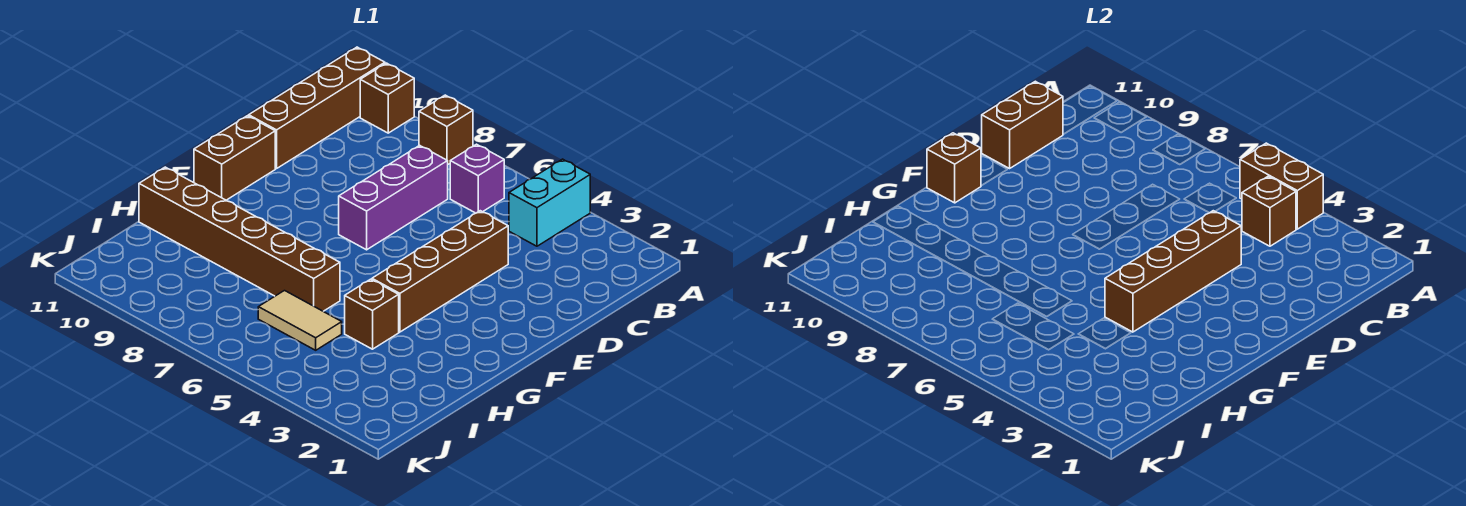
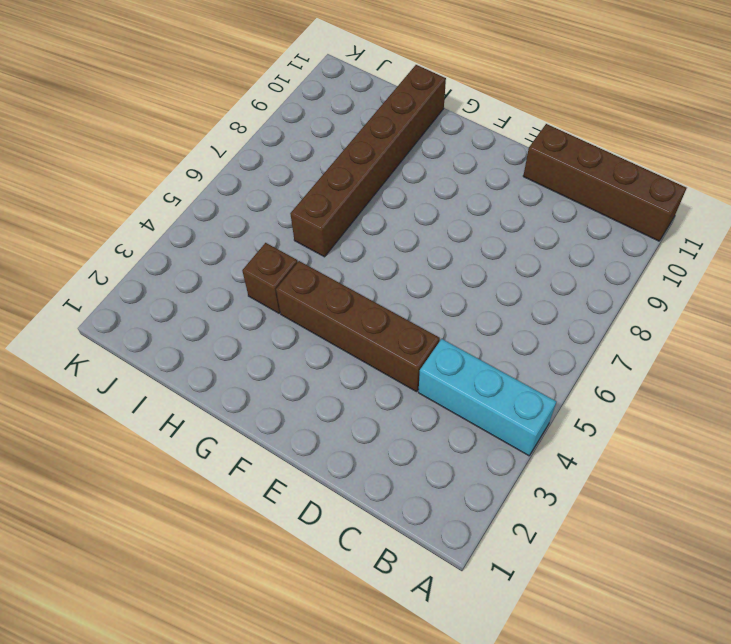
cyan 1x3 brick [418,339,556,456] -> cyan 1x2 brick [509,159,590,246]
none -> brown 1x1 brick [419,95,473,164]
none -> brown 1x1 brick [360,63,414,133]
none -> purple 1x1 brick [450,144,504,213]

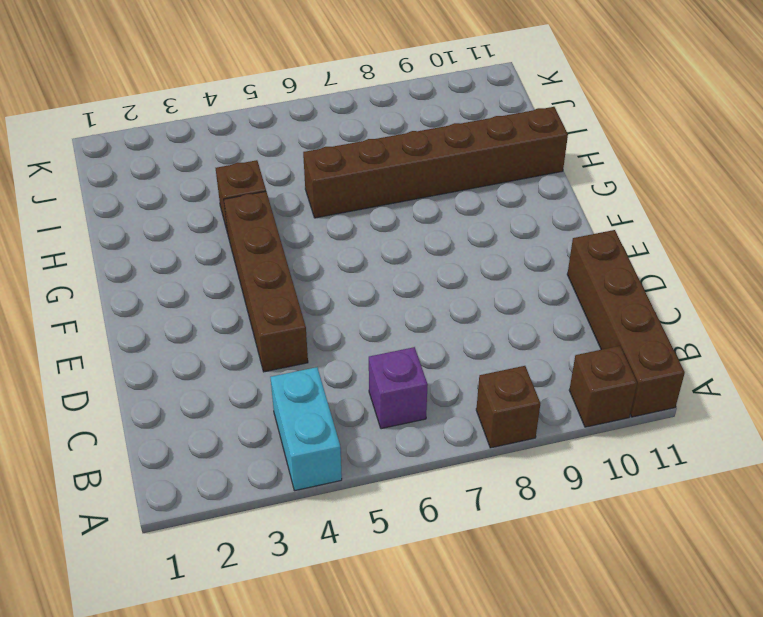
none -> purple 1x3 brick [339,145,448,250]
none -> brown 1x2 brick [194,116,275,200]
none -> tan 1x2 tile [258,291,342,350]

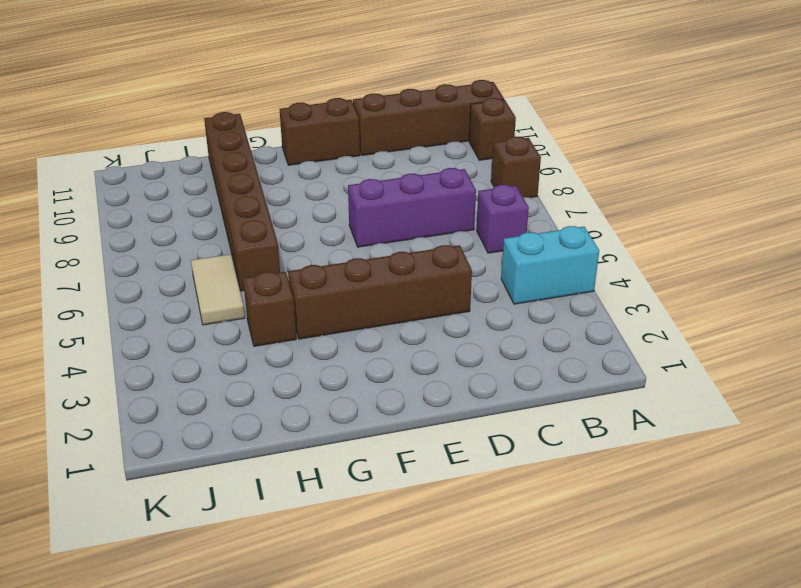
none -> brown 1x2 brick [1240,143,1323,229]
none -> brown 1x1 brick [1242,176,1296,246]
none -> brown 1x2 brick [982,81,1063,169]

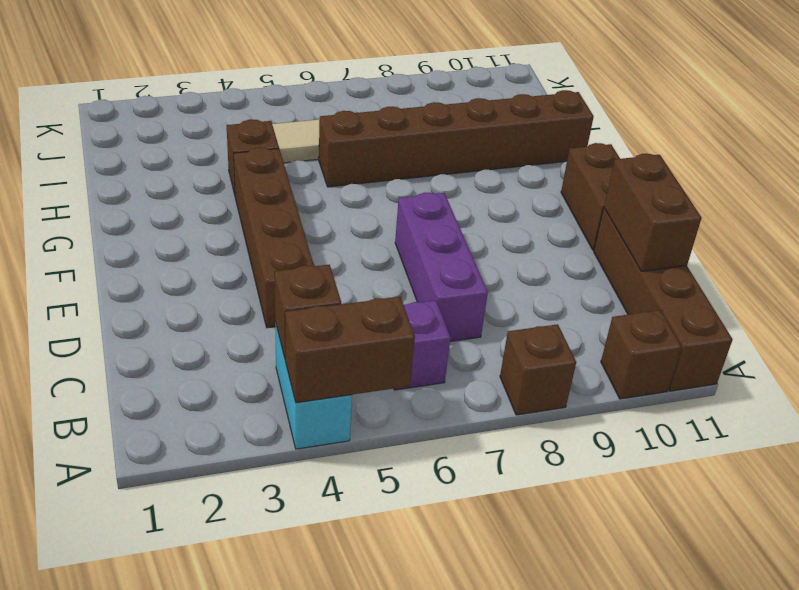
none -> brown 1x4 brick [1105,211,1241,332]
none -> brown 1x1 brick [927,133,981,203]

